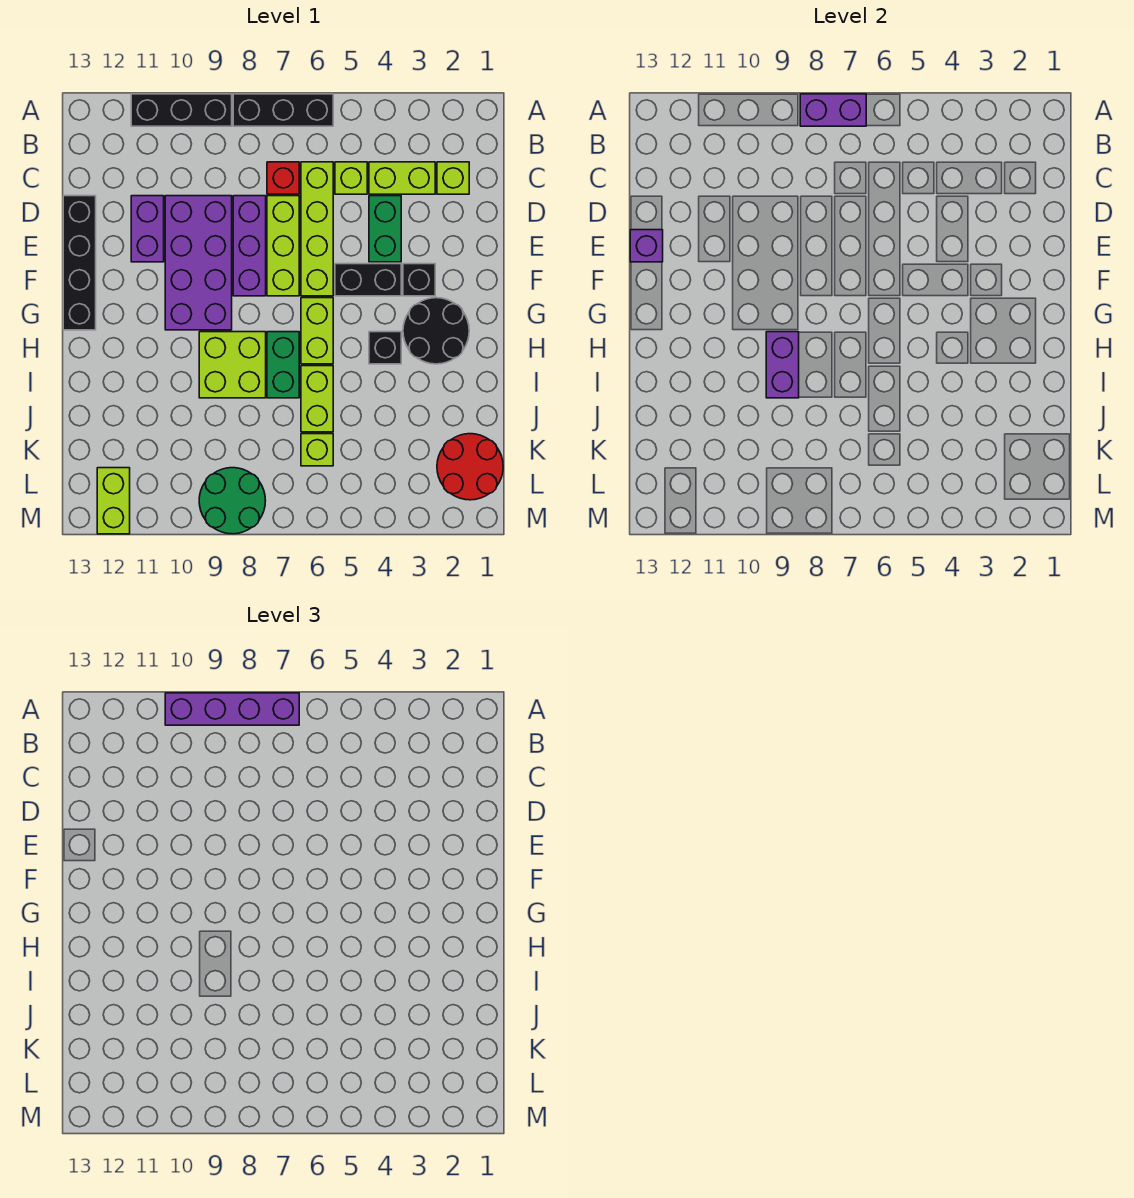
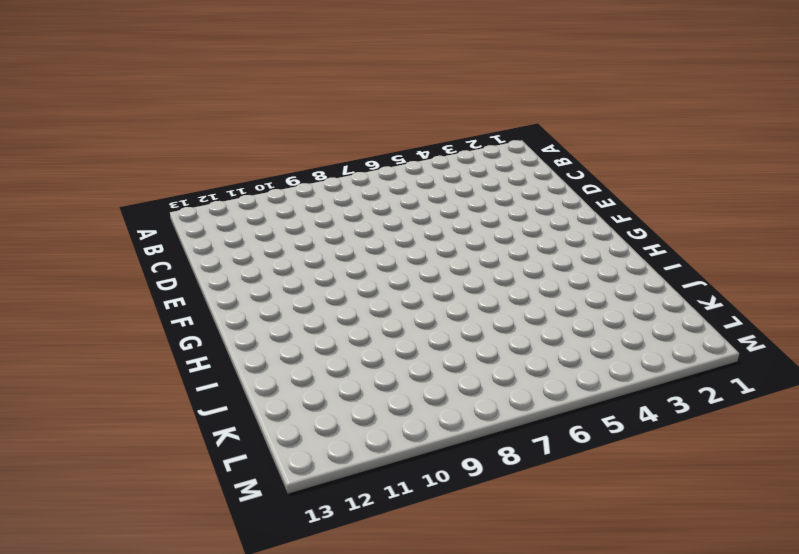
none -> black 1x3 brick [233,94,333,126]
none -> black 1x3 brick [131,94,232,126]
none -> lime 1x1 brick [437,162,469,194]

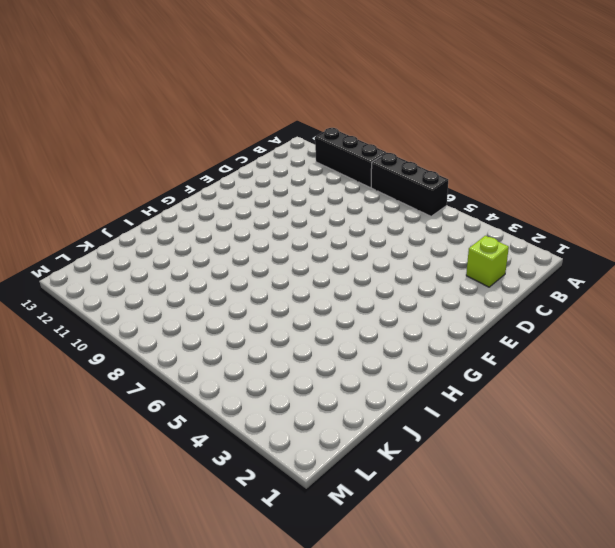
none -> lime 1x2 brick [369,162,435,194]
none -> lime 1x1 brick [335,162,367,194]
none -> lime 1x4 brick [301,162,333,296]

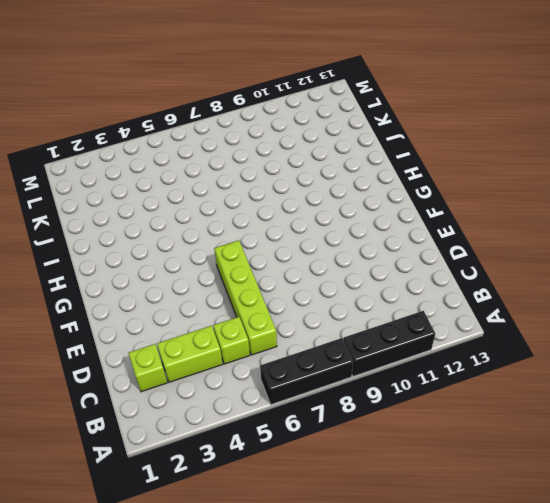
none -> red 1x1 brick [267,162,299,194]
none -> green 1x2 brick [369,196,401,262]
none -> lime 1x3 brick [267,196,299,296]

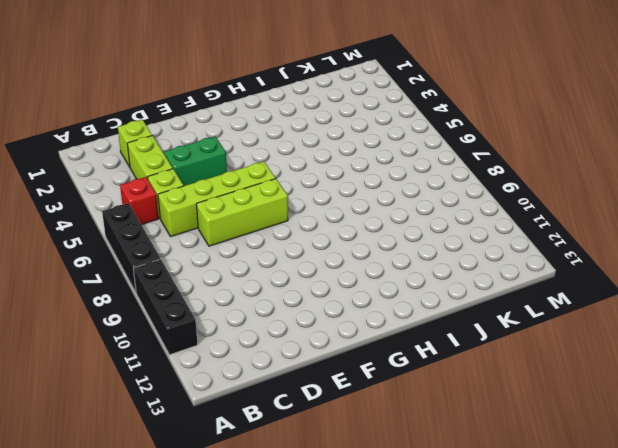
red 1x1 brick [120,177,159,225] -> red 1x1 brick moved to [267,162,299,194]
none -> purple 1x3 brick [233,196,266,296]
none -> purple 2x4 brick [165,196,232,330]
none -> purple 1x2 brick [131,196,164,262]

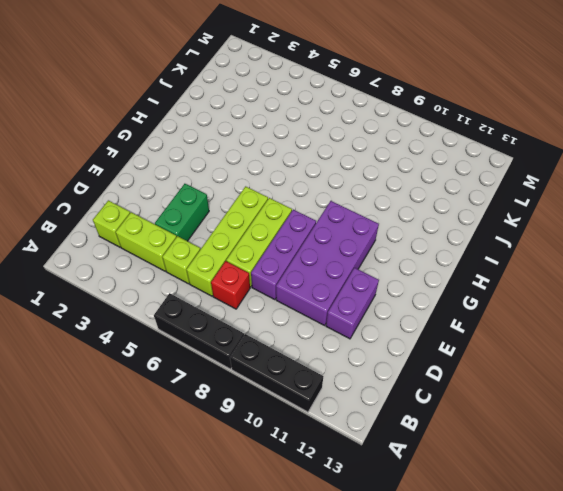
none -> black 1x4 brick [63,196,96,330]
none -> black 1x1 brick [403,264,435,296]
none -> black 1x2 brick [335,264,401,296]

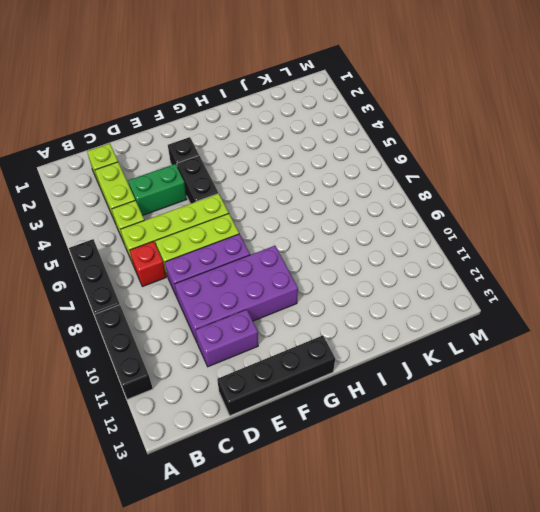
none -> black 2x2 round brick [403,298,469,364]
none -> lime 1x2 brick [301,298,333,364]
none -> black 1x1 brick [369,332,401,364]

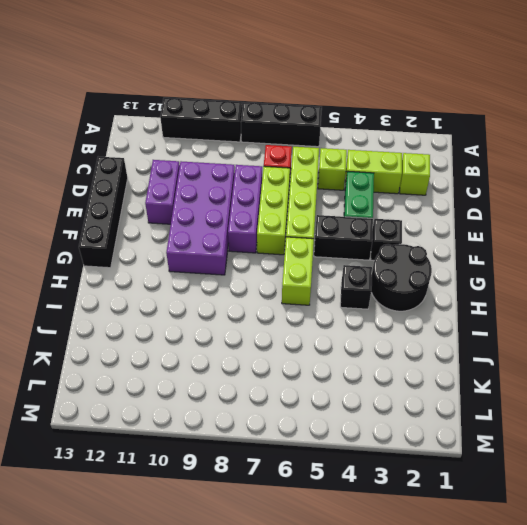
none -> green 1x2 brick [267,332,299,398]
none -> lime 2x2 brick [199,332,266,398]
none -> lime 1x2 brick [301,366,333,432]

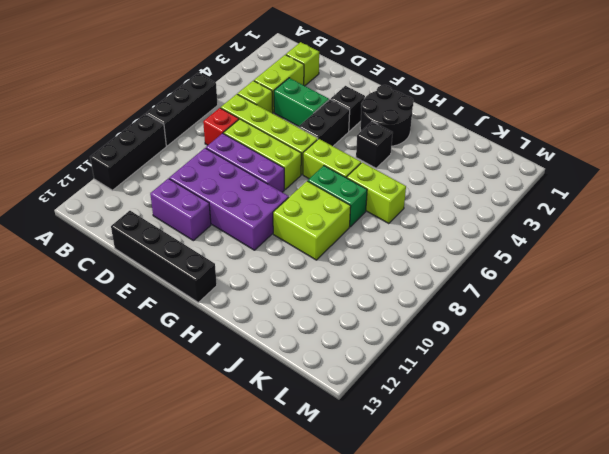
none -> red 2x2 round brick [437,434,503,500]
none -> lime 1x1 brick [301,434,333,466]
none -> green 2x2 round brick [199,468,266,534]

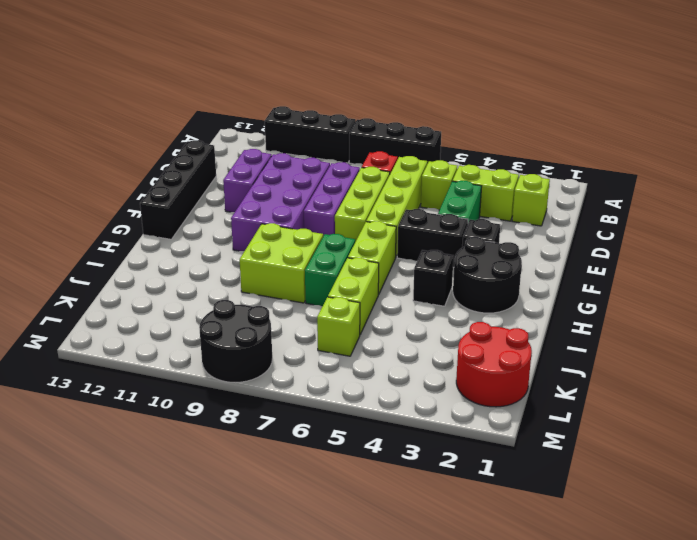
black 2x2 round brick [199,300,272,383] -> green 2x2 round brick [199,468,266,534]
none -> lime 1x2 brick [97,468,130,534]
none -> purple 1x2 brick [800,94,866,126]
none -> purple 1x1 brick [630,230,663,262]

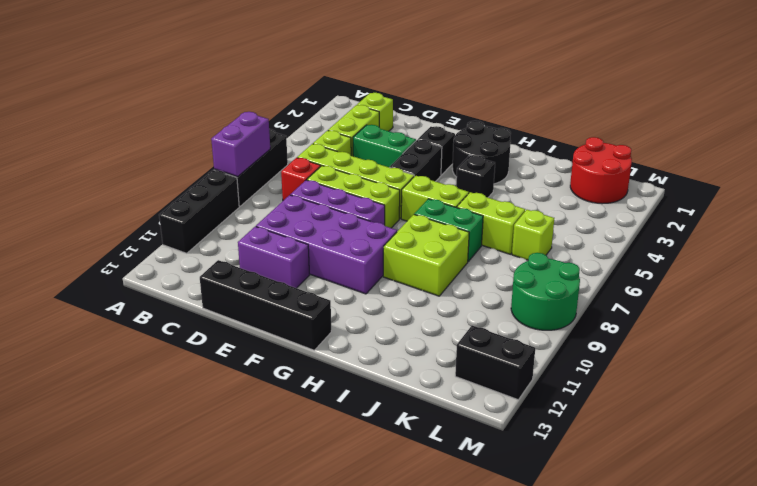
black 1x2 brick [455,325,535,400] -> lime 1x2 brick [97,468,130,534]
none -> purple 1x1 brick [630,230,663,262]
none -> purple 1x2 brick [766,332,799,398]
none -> purple 1x4 brick [165,693,299,725]

